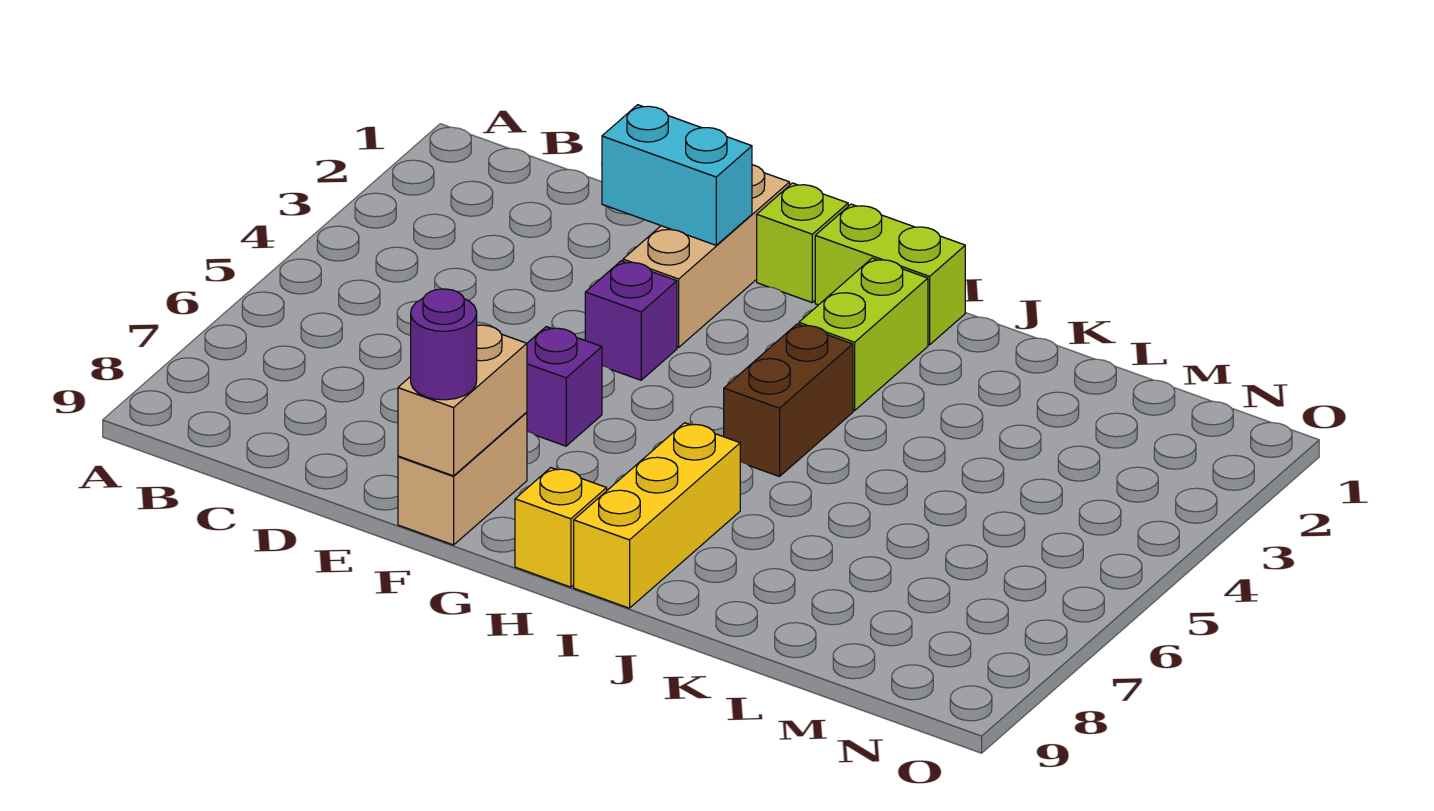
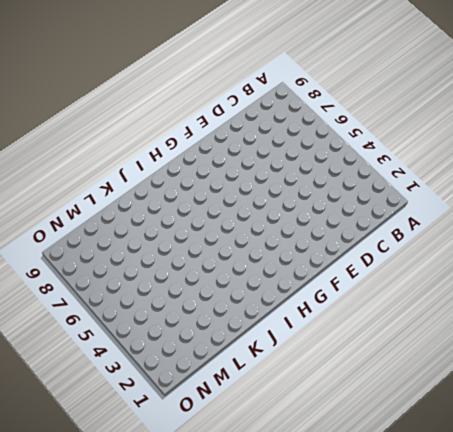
none -> tan 1x3 brick [623,165,790,347]
none -> purple 1x1 brick [585,261,677,380]
none -> purple 1x1 brick [527,327,602,446]

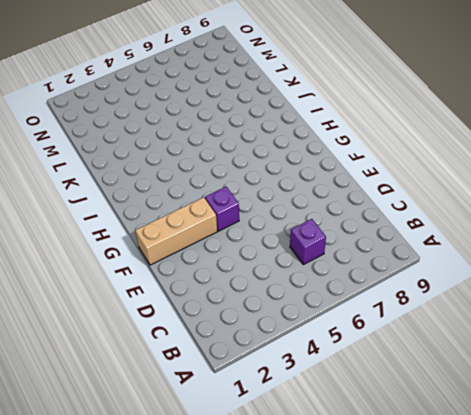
purple 1x1 brick [290,219,326,265] -> purple 1x1 brick moved to [527,327,602,446]
none -> tan 1x2 brick [398,412,527,545]
none -> lime 1x1 brick [757,183,848,302]
none -> lime 1x2 brick [815,204,965,345]

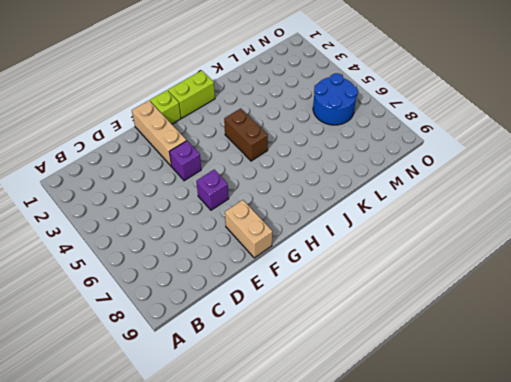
blue 2x2 round brick [313,73,358,125] -> none
none -> yellow 1x1 brick [515,468,607,587]
none -> lime 1x2 brick [799,258,928,411]
none -> yellow 1x3 brick [574,423,740,608]

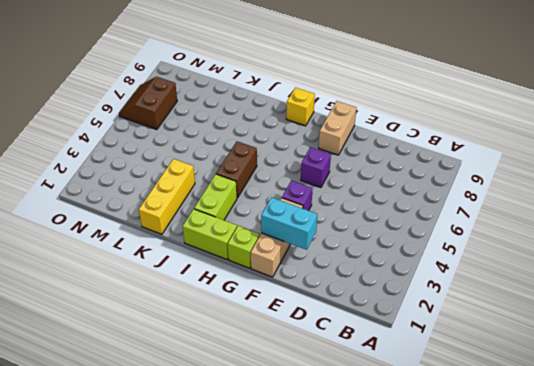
yellow 1x3 brick [139,159,195,234] -> yellow 1x3 brick moved to [574,423,740,608]
brown 2x2 slope [119,77,177,130] -> none
none -> tan 1x2 brick [398,325,527,476]
none -> purple 1x1 round brick [411,289,477,400]

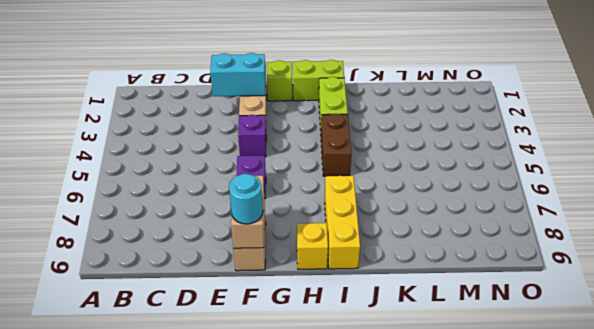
cyan 1x1 round brick [229,174,263,224] -> purple 1x1 round brick [411,289,477,400]

